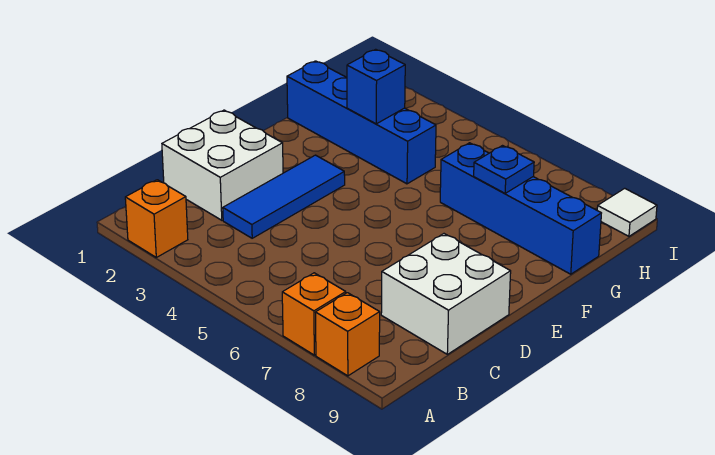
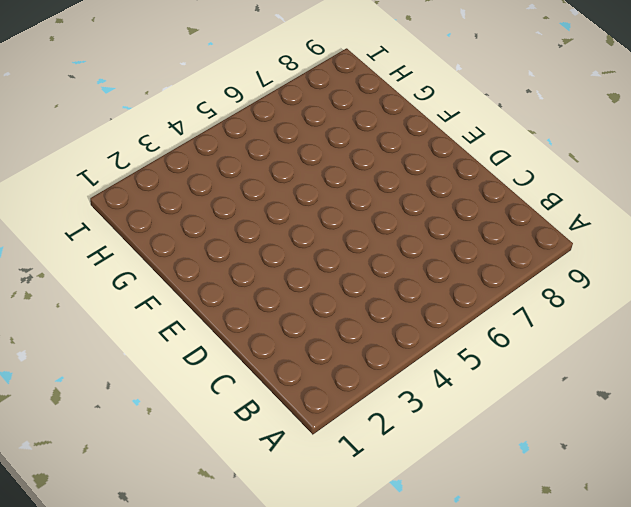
none -> orange 1x1 brick [125,180,188,257]
none -> orange 1x1 brick [282,273,346,355]

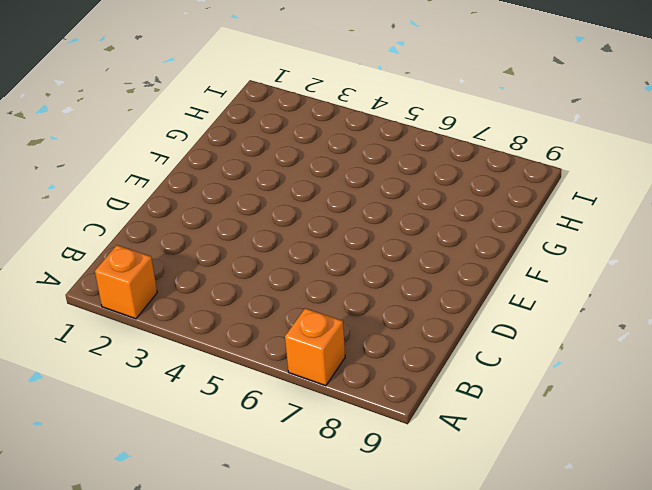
none -> orange 1x1 brick [316,293,380,376]
none -> white 2x2 brick [162,110,283,220]

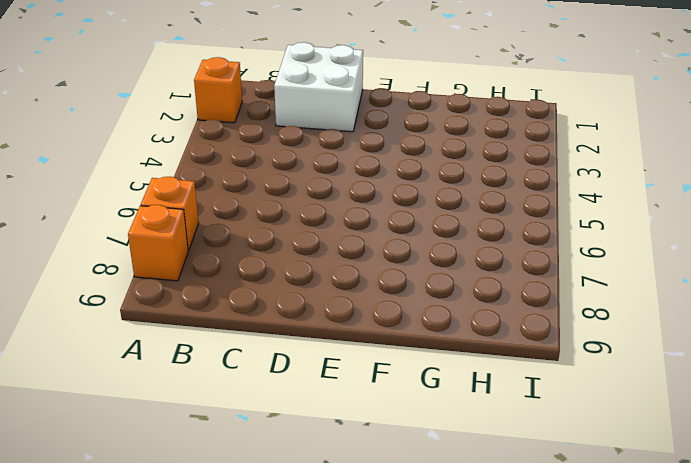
none -> blue 1x3 tile [223,155,345,238]
none -> white 2x2 brick [381,234,511,354]

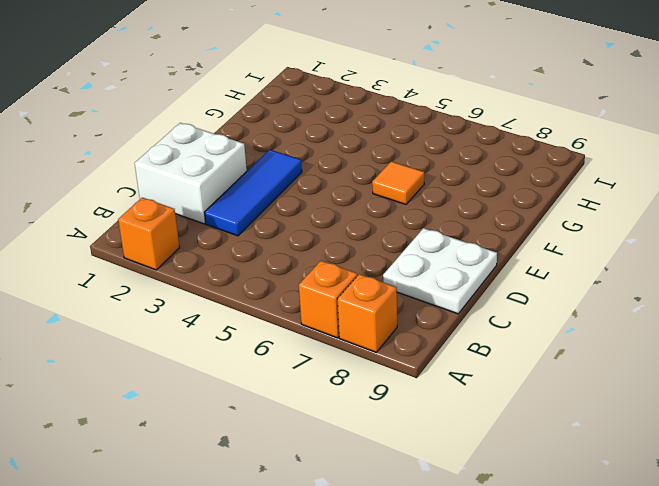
white 2x2 plate [383,228,497,314] -> white 2x2 brick [381,234,511,354]
orange 1x1 tile [372,161,424,204] -> none
none -> blue 1x4 brick [287,61,436,184]
none -> blue 1x4 brick [440,143,601,274]

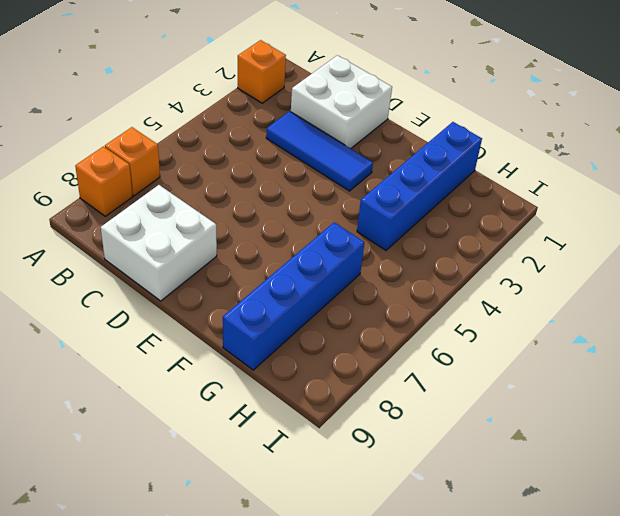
none -> white 1x1 tile [597,188,657,236]
none -> blue 1x1 brick [347,49,405,124]

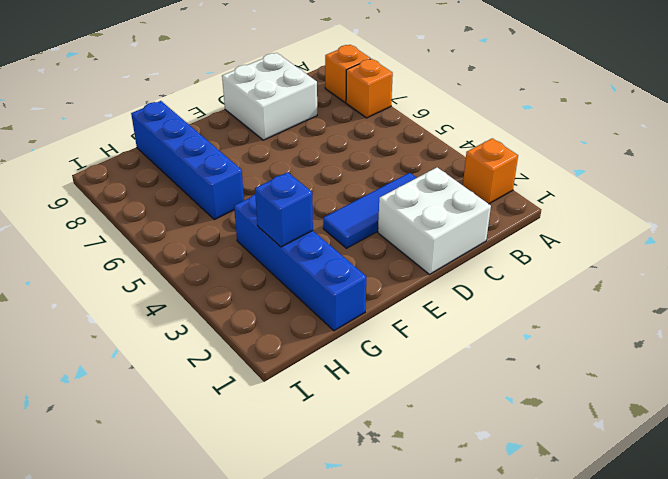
none -> white 1x1 tile [597,188,657,236]
none -> blue 1x1 plate [474,146,534,193]

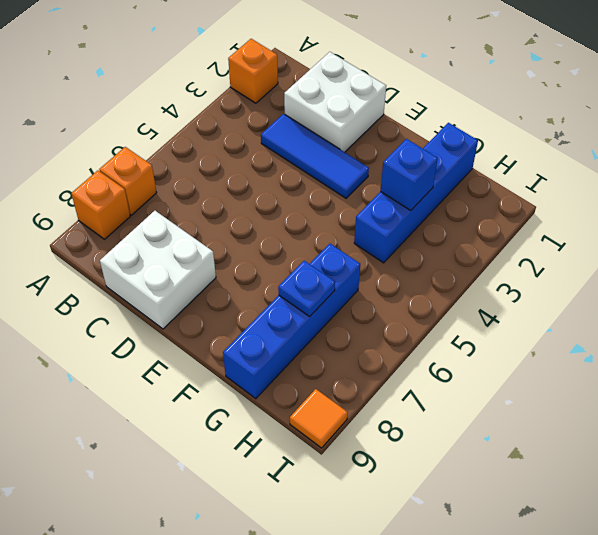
orange 1x1 tile [290,389,348,448] -> white 1x1 tile [597,188,657,236]

